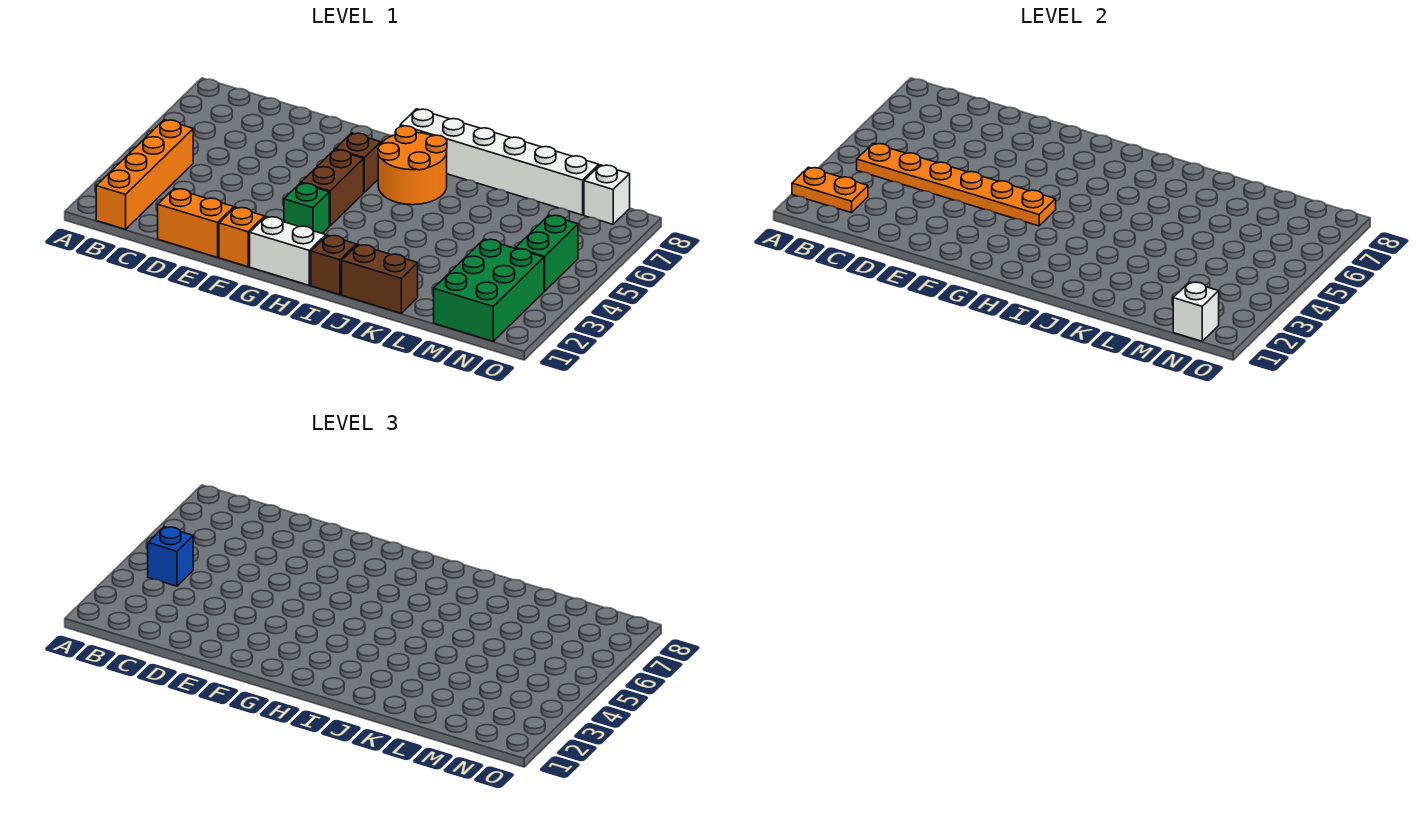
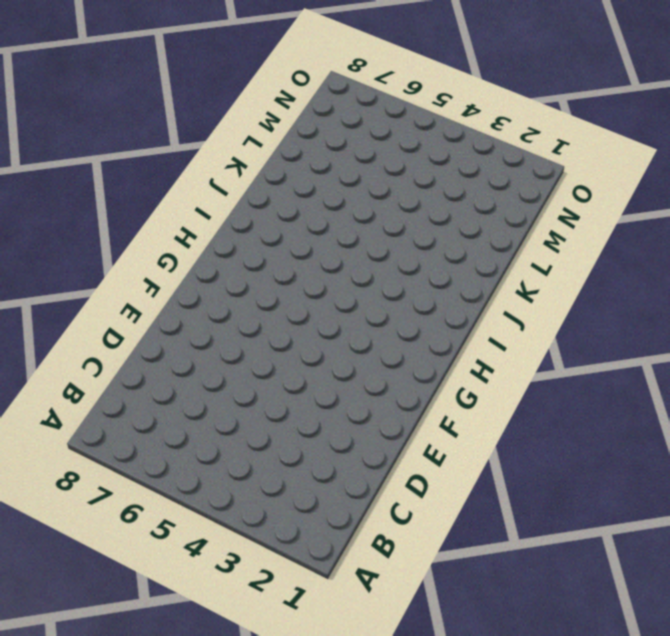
none -> orange 1x4 brick [96,120,193,229]
none -> orange 1x2 brick [158,189,234,257]
none -> orange 1x1 brick [219,207,264,267]

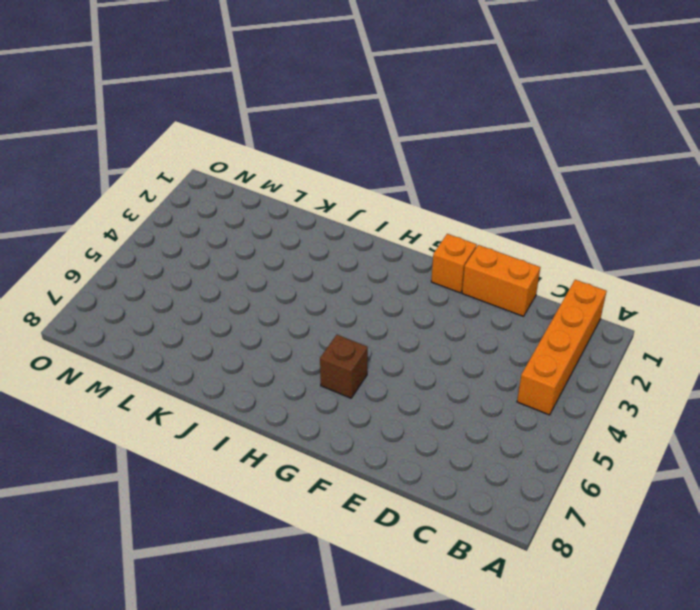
none -> white 1x2 brick [250,217,326,285]
none -> green 1x1 brick [284,183,329,234]
none -> brown 1x2 brick [301,150,364,226]

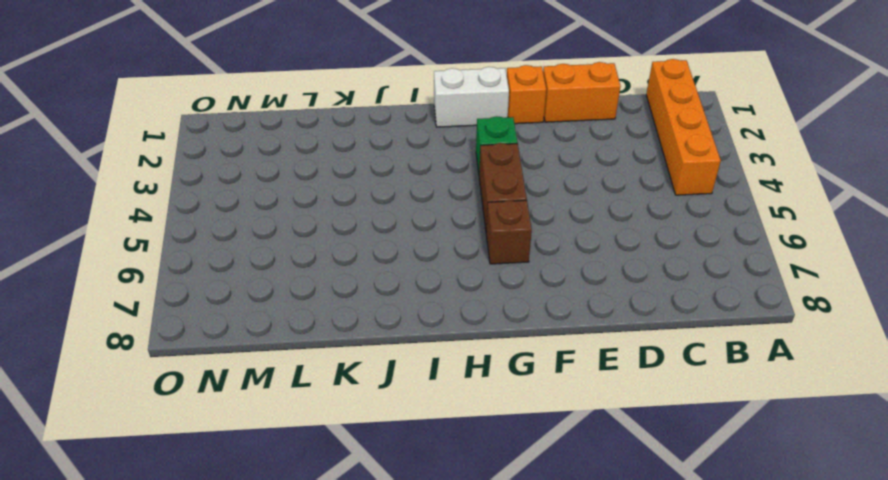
none -> orange 2x2 round brick [378,126,447,205]
none -> white 1x6 brick [400,109,599,215]
none -> brown 1x1 brick [311,235,356,295]

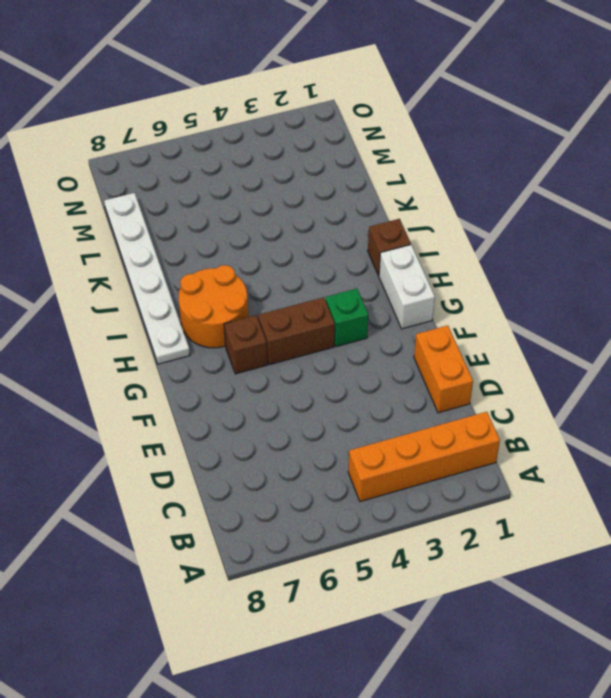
white 1x6 plate [104,193,190,364] -> white 1x6 brick [400,109,599,215]
none -> orange 1x1 brick [219,207,264,267]
none -> brown 1x2 brick [342,245,418,313]
none -> green 2x3 brick [434,239,544,341]

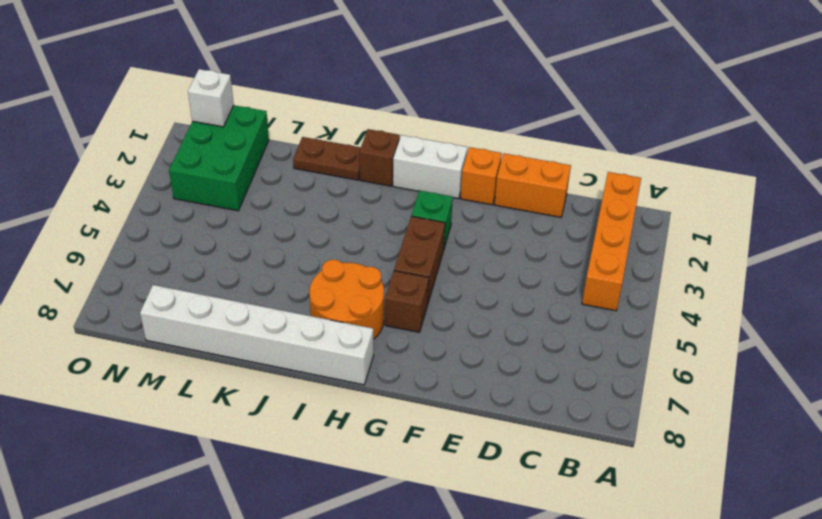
brown 1x2 plate [293,137,361,180] -> brown 1x2 brick [342,245,418,313]
none -> green 1x2 brick [516,215,578,291]
none -> white 1x1 brick [584,165,630,224]
none -> orange 1x2 plate [792,167,868,213]

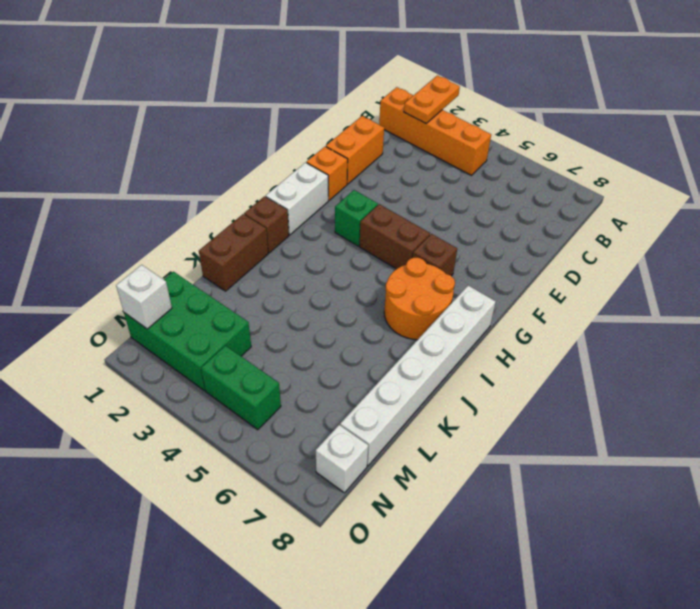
none -> orange 1x6 plate [857,143,1056,226]
none -> blue 1x1 brick [148,527,193,586]

